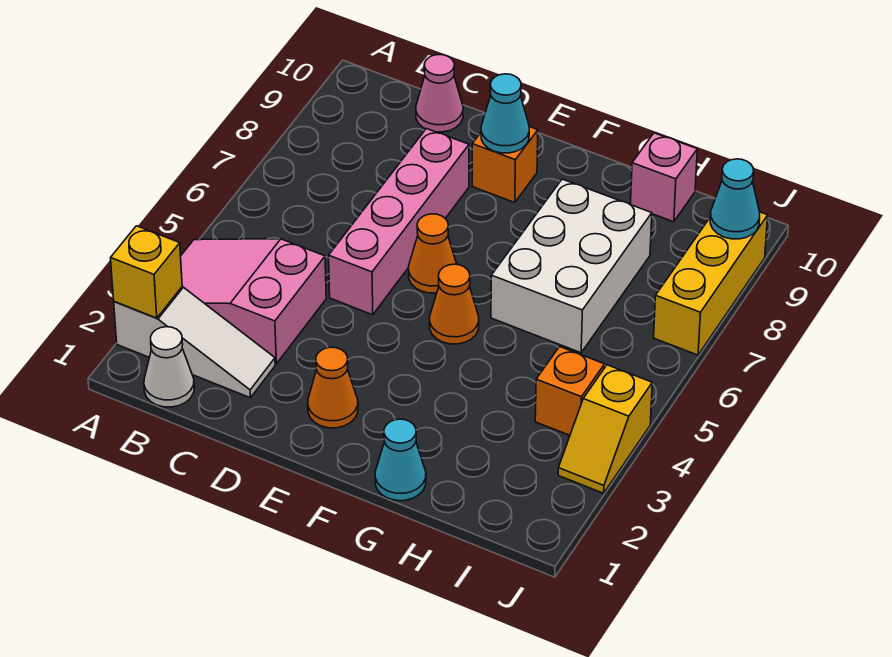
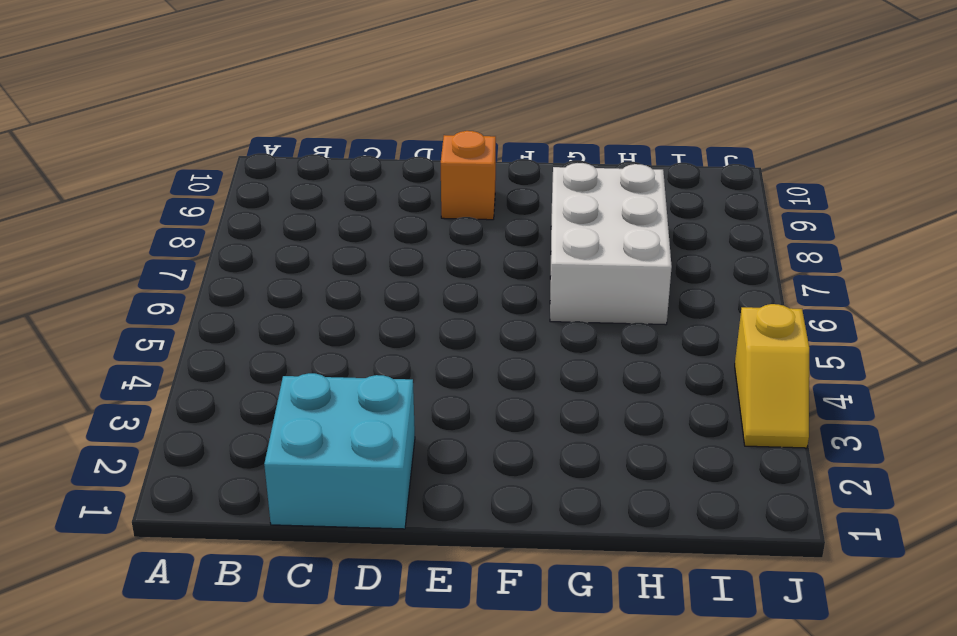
cyan 2x2 brick [264,373,415,529] -> white 1x3 slope [114,287,275,398]
none -> pink 2x3 slope [181,239,326,364]
none -> white 1x1 cone [144,327,194,407]
none -> pink 1x1 cone [416,55,463,132]

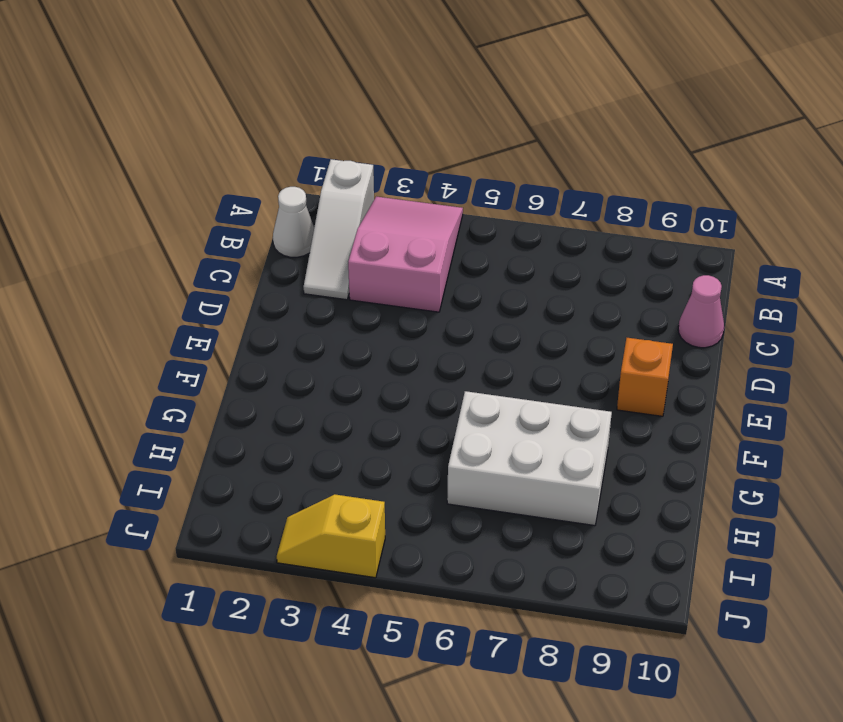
none -> pink 1x4 brick [329,129,469,315]
none -> orange 1x1 cone [308,347,358,428]
none -> orange 1x1 cone [409,214,457,293]

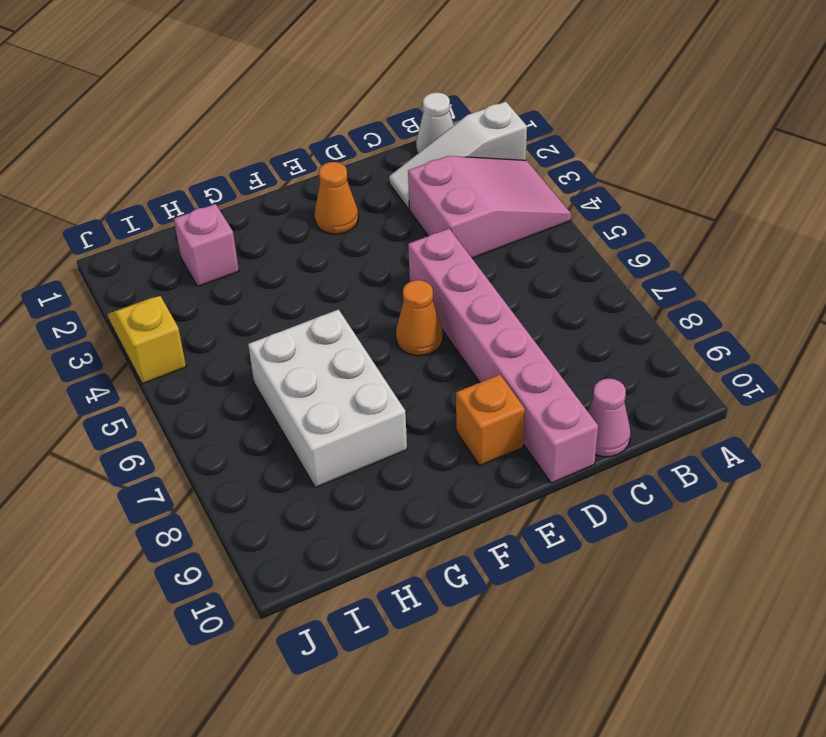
pink 1x6 brick [408,229,598,483] -> pink 1x4 brick [329,129,469,315]
pink 1x1 brick [174,204,239,287] -> pink 1x1 brick moved to [631,133,697,222]
none -> orange 1x1 cone [430,264,479,344]
none -> cyan 1x1 cone [375,419,426,501]
none -> orange 1x1 brick [535,347,605,435]

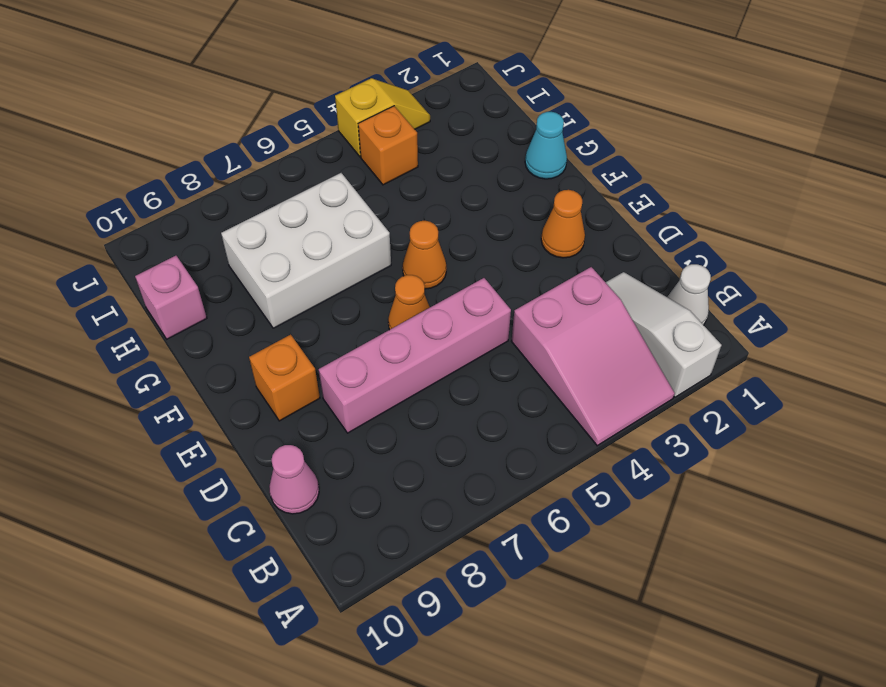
none -> yellow 1x3 brick [654,212,768,355]
none -> yellow 1x1 brick [111,226,182,318]
none -> cyan 1x1 cone [481,74,529,153]

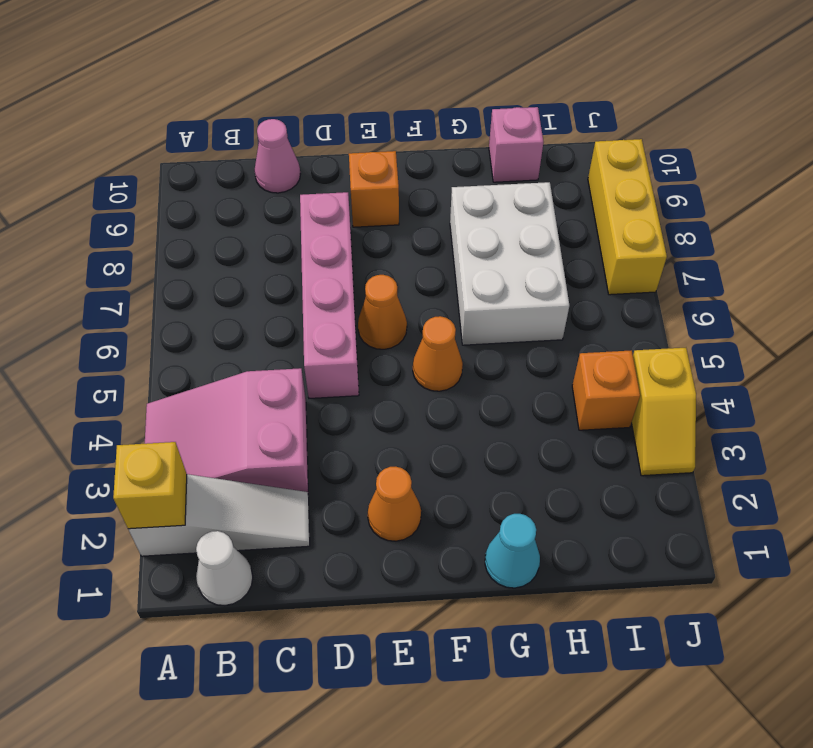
none -> cyan 1x1 cone [481,74,529,153]
none -> cyan 1x1 cone [710,159,760,239]

